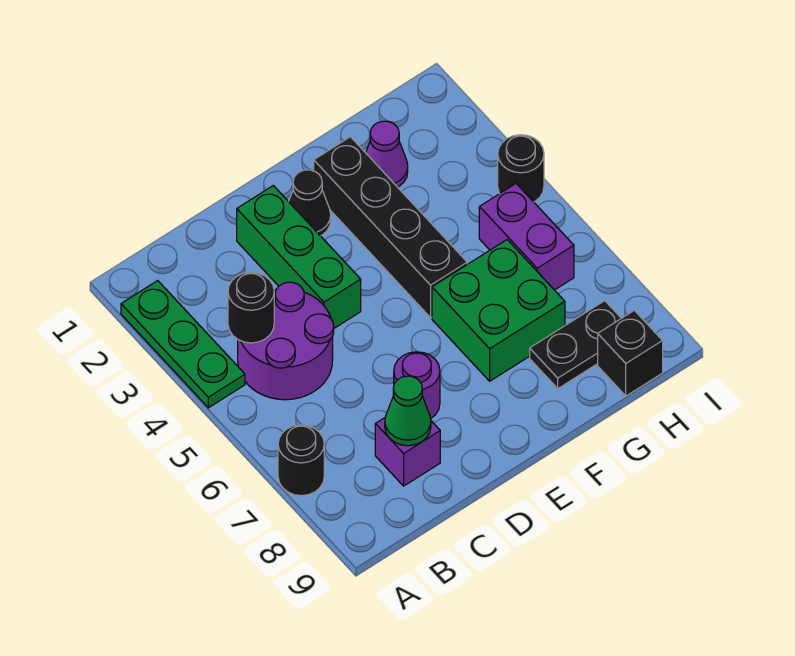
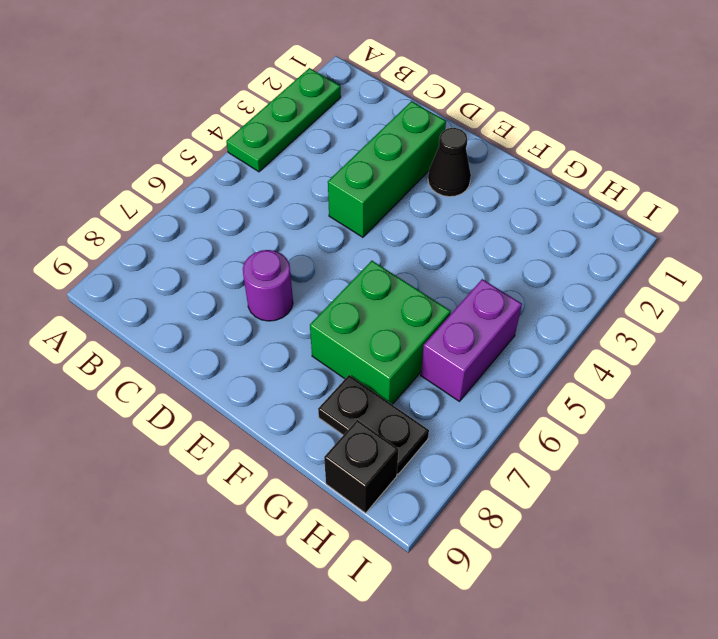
none -> black 1x1 round brick [278,425,324,496]
none -> purple 2x2 round brick [238,282,334,400]
none -> purple 1x1 brick [375,418,440,486]

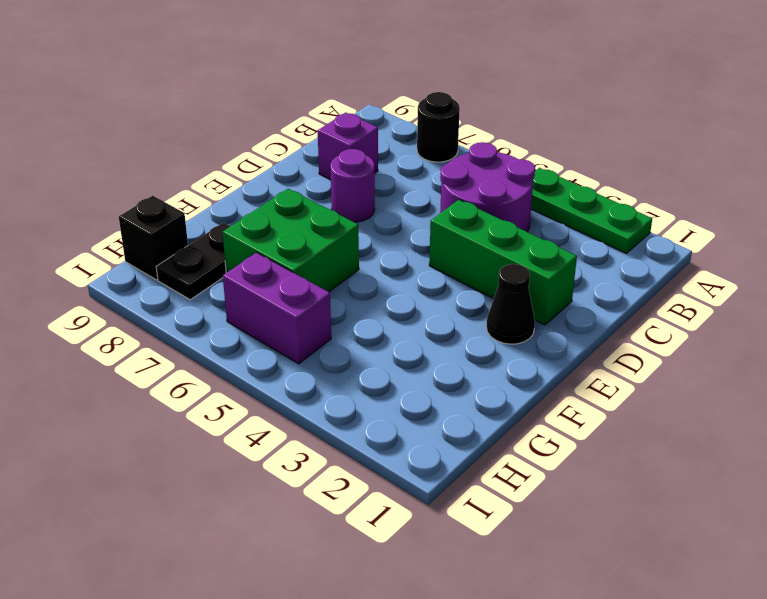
none -> black 1x4 brick [314,137,467,318]
none -> purple 1x1 cone [366,121,408,187]
none -> black 1x1 round brick [498,135,544,202]

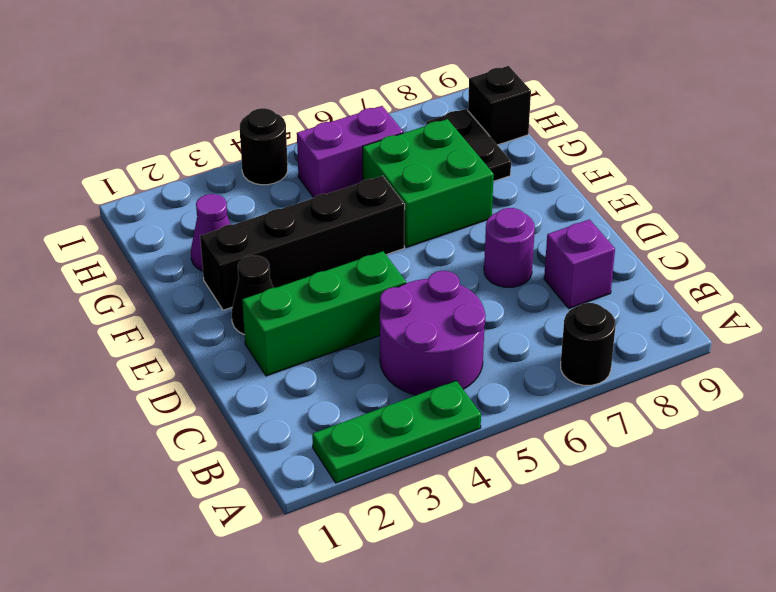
none -> black 1x1 round brick [228,272,274,343]
none -> green 1x1 cone [385,376,431,446]

